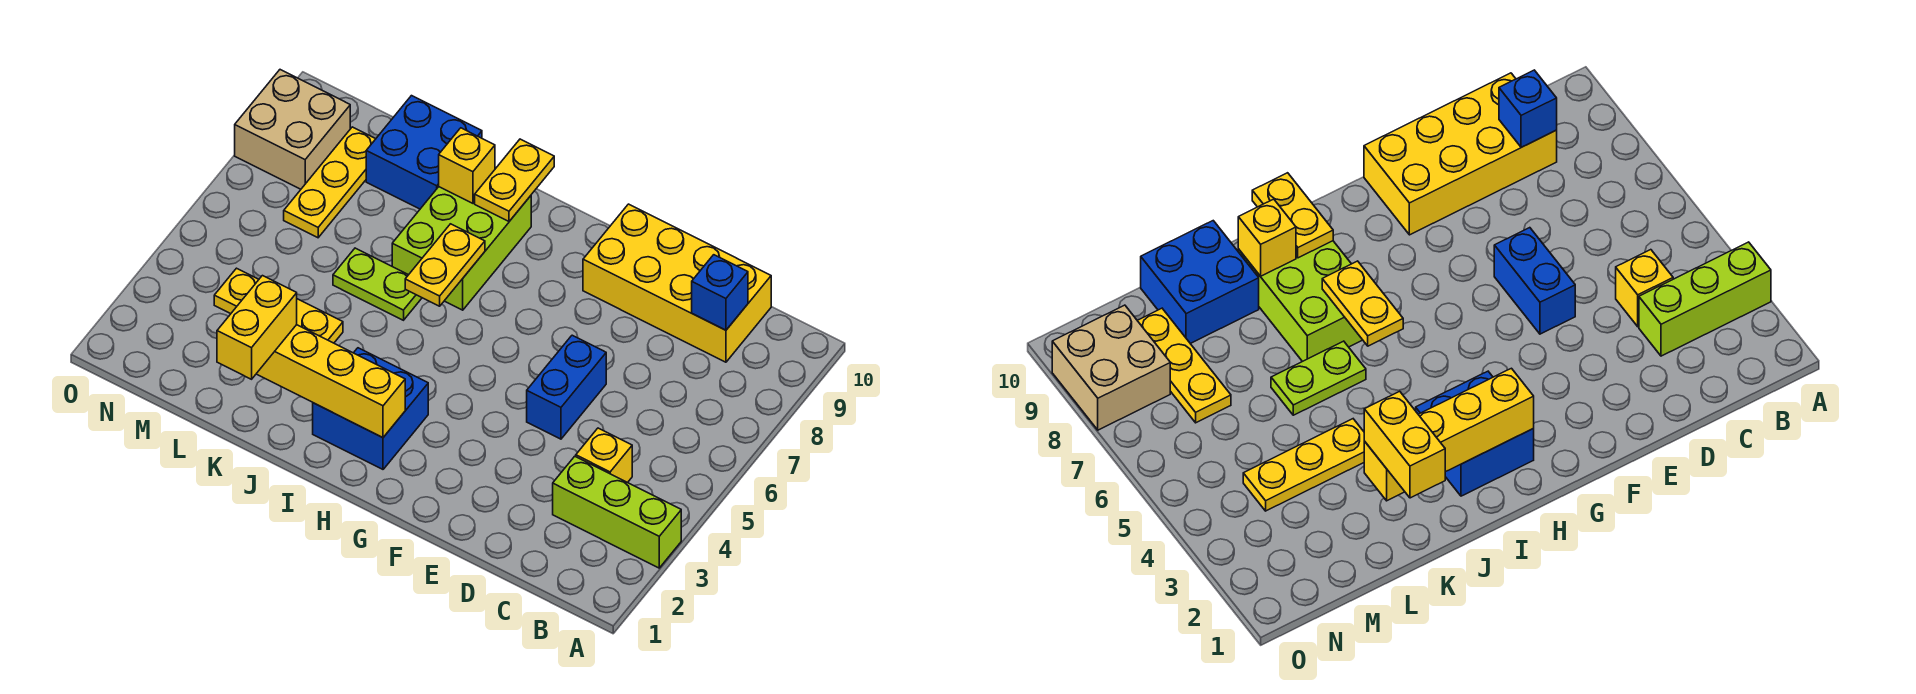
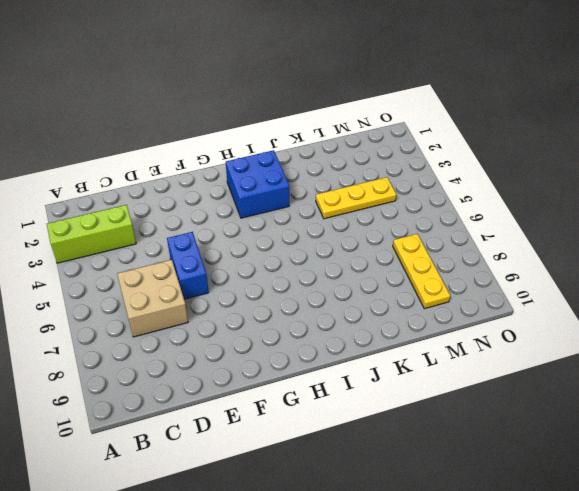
tan 2x2 brick [117,260,188,337] -> tan 2x2 brick moved to [235,70,350,189]
none -> yellow 1x1 brick [576,428,632,483]
none -> yellow 2x4 brick [583,204,771,362]
none -> lime 2x3 brick [392,187,531,310]

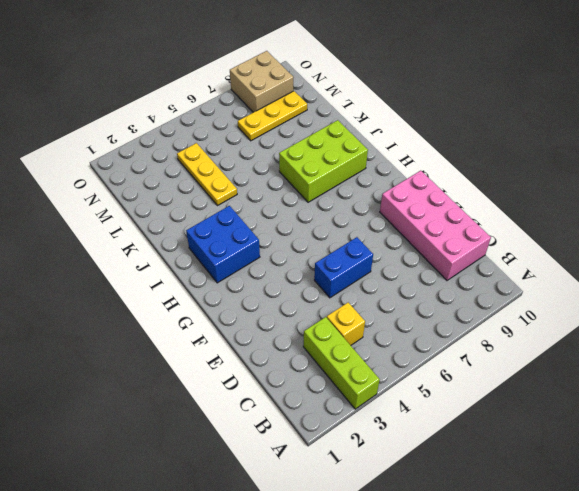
pink 2x4 brick [380,171,491,280] -> yellow 2x4 brick [583,204,771,362]
none -> lime 1x2 plate [333,248,422,320]
none -> blue 2x2 brick [366,96,482,209]
none -> blue 1x1 brick [692,255,748,330]

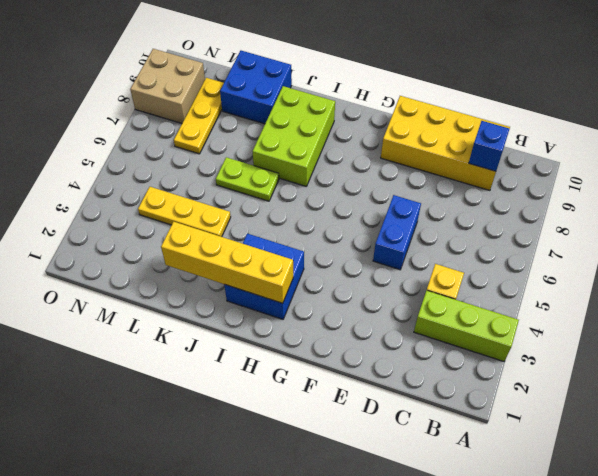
none -> yellow 1x2 plate [405,224,485,306]
none -> yellow 1x2 plate [475,139,554,221]
none -> yellow 1x1 brick [439,128,495,203]

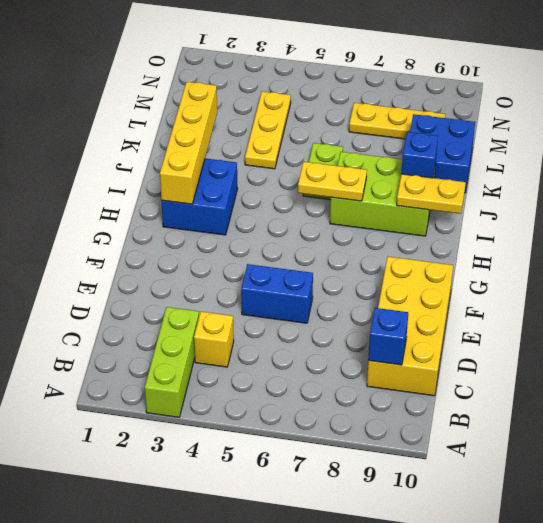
blue 1x1 brick [401,132,438,178] -> yellow 1x1 brick [439,128,495,203]
none -> tan 2x2 brick [235,70,350,189]
none -> yellow 1x2 brick [217,276,297,379]

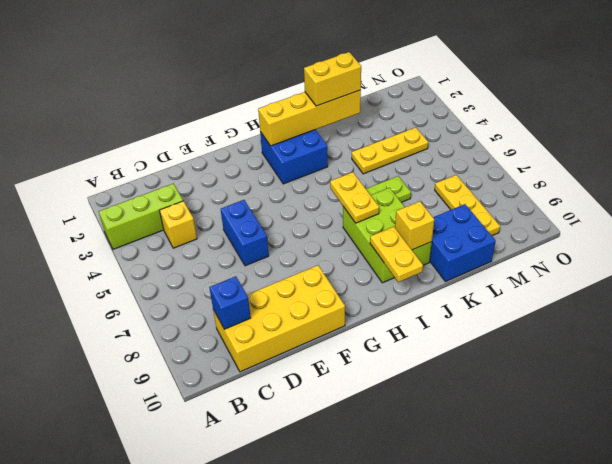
yellow 1x2 brick [304,52,361,106] -> yellow 1x2 brick turned to [217,276,297,379]
none -> tan 2x2 brick [235,70,350,189]

